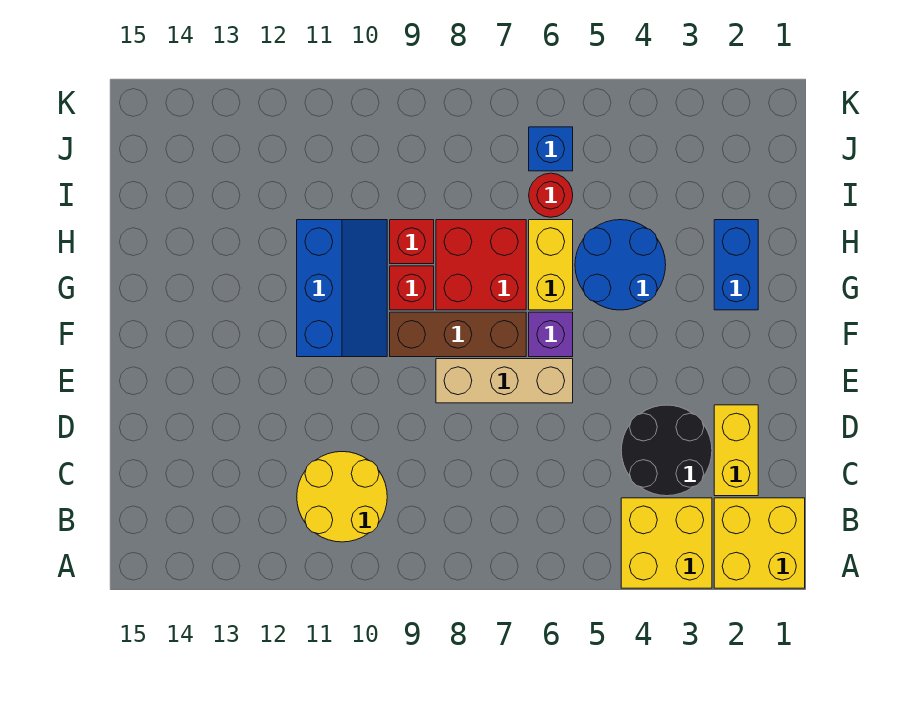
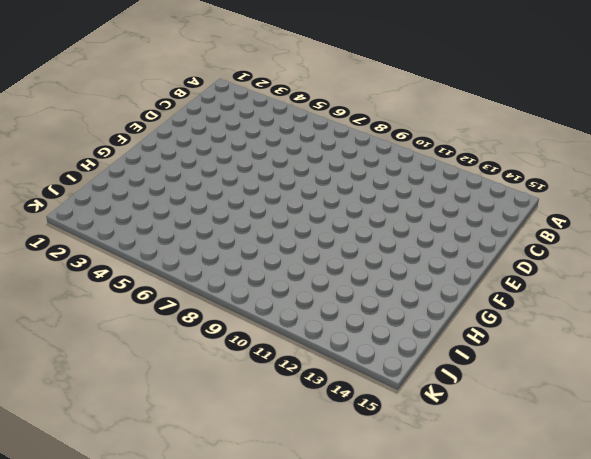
none -> yellow 2x2 brick [714,498,805,588]
none -> yellow 2x2 brick [621,498,712,588]
none -> yellow 2x2 round brick [297,452,387,542]

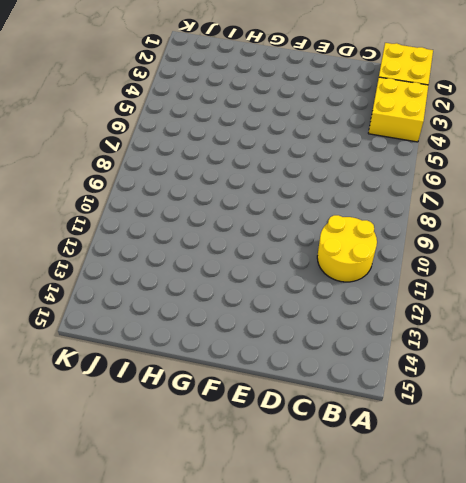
none -> yellow 1x2 brick [714,405,758,496]
none -> black 2x2 round brick [621,405,712,496]
none -> tan 1x3 brick [436,359,573,403]

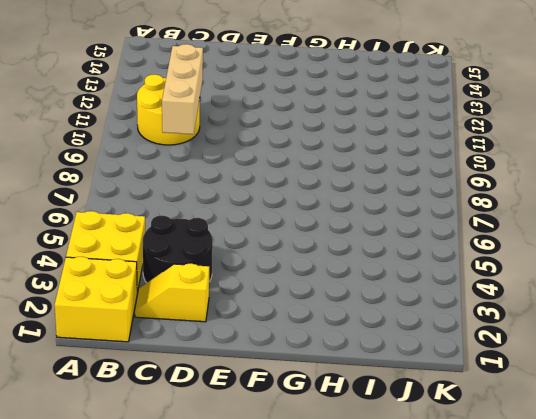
yellow 1x2 slope [135,263,209,322] -> yellow 1x2 brick [714,405,758,496]
tan 1x3 brick [162,44,203,134] -> tan 1x3 brick moved to [436,359,573,403]
none -> purple 1x1 brick [529,312,573,357]
none -> brown 1x3 brick [390,312,526,357]
none -> blue 2x3 slope [297,220,387,357]

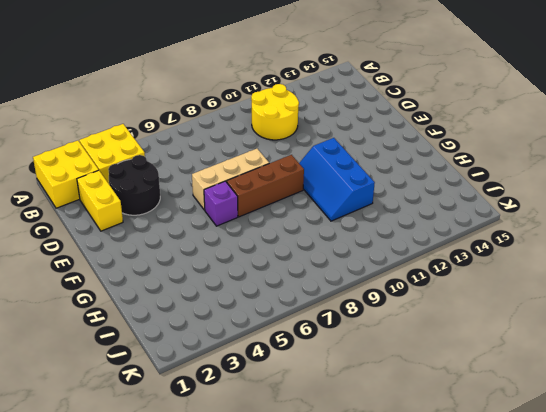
none -> blue 1x2 brick [714,220,758,310]
none -> blue 2x2 round brick [575,220,666,310]
none -> yellow 1x2 brick [529,220,573,310]

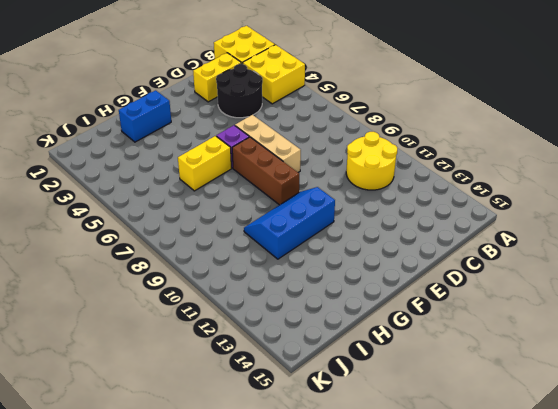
none -> blue 2x2 round brick [575,220,666,310]
none -> red 2x2 brick [436,220,526,310]
none -> red 1x1 brick [390,266,434,310]

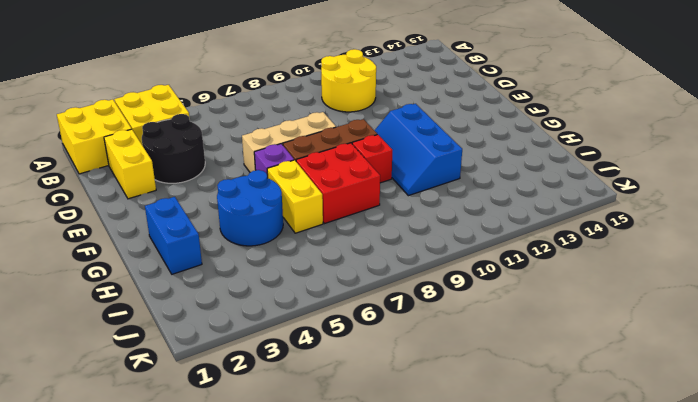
none -> red 1x1 brick [390,220,434,264]
none -> red 1x1 round brick [529,173,573,217]
none -> blue 1x1 brick [529,127,573,171]

